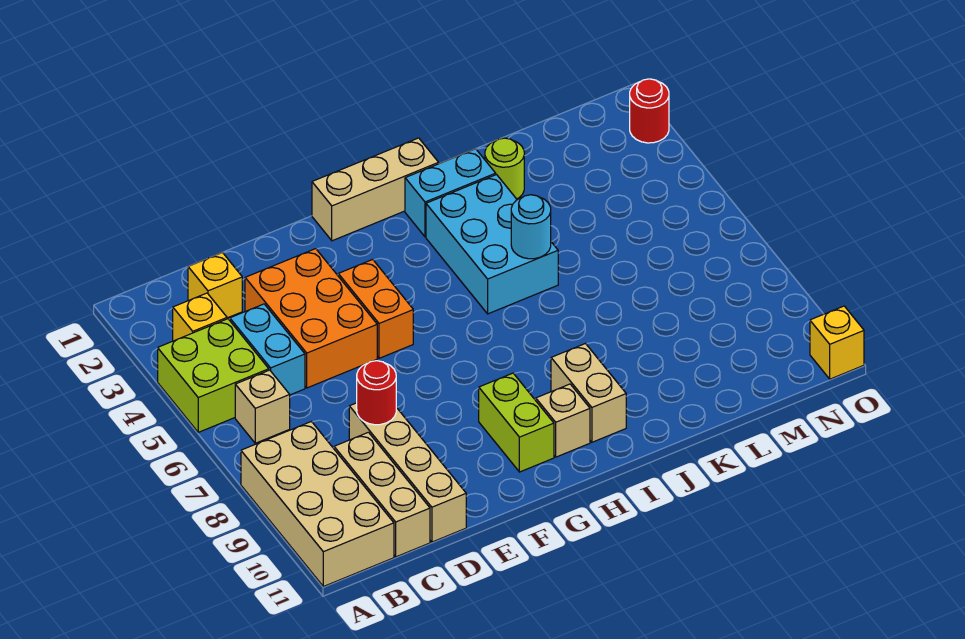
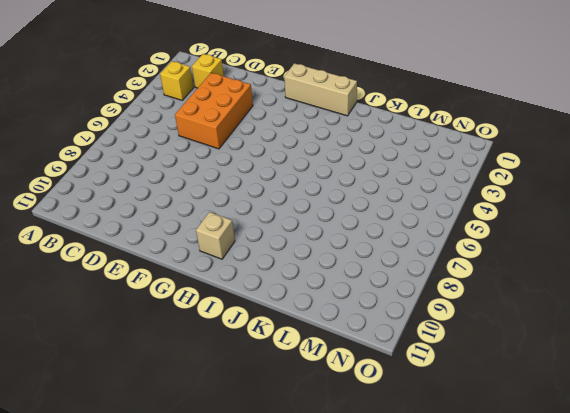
none -> lime 2x2 brick [158,319,269,432]
none -> tan 2x4 brick [241,422,394,587]
none -> tan 1x1 brick [235,370,290,443]

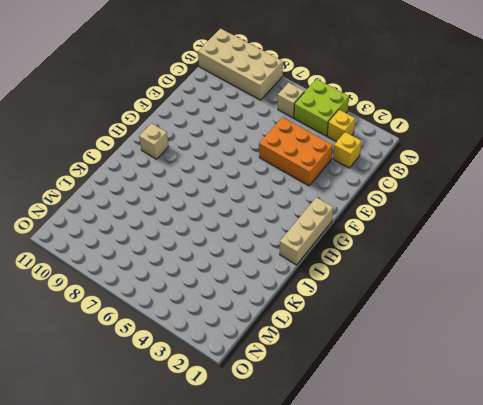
none -> cyan 1x2 brick [230,304,305,395]
none -> tan 1x3 brick [334,432,430,557]
none -> tan 1x4 brick [349,403,466,542]

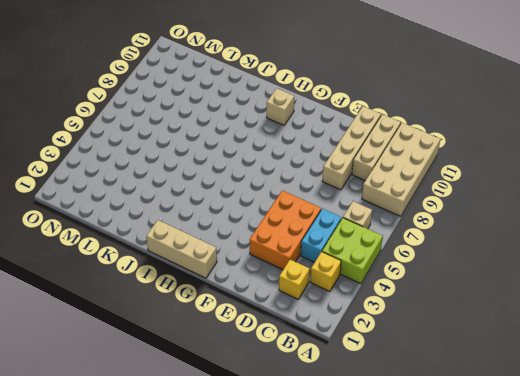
none -> orange 1x2 brick [338,259,413,358]
none -> lime 1x2 brick [479,373,554,472]
none -> cyan 1x2 brick [405,149,496,237]

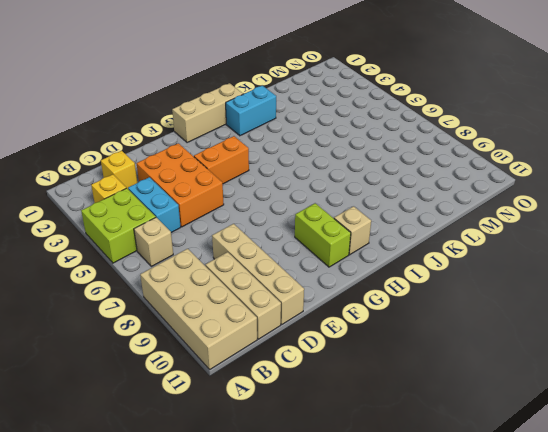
orange 1x2 brick [194,136,249,184] -> orange 1x2 brick turned to [338,259,413,358]
none -> cyan 2x3 brick [426,175,558,314]
none -> tan 1x2 brick [551,344,626,442]
none -> lime 1x1 round brick [485,138,524,199]

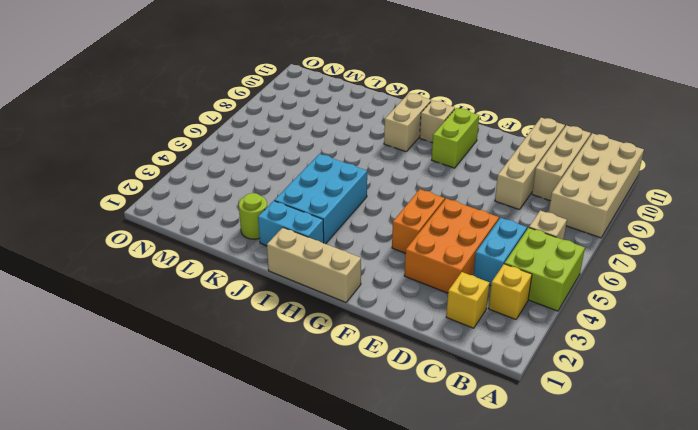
none -> red 1x1 round brick [630,79,669,143]
none -> yellow 1x1 brick [810,306,864,379]
none -> red 1x1 round brick [357,361,396,425]

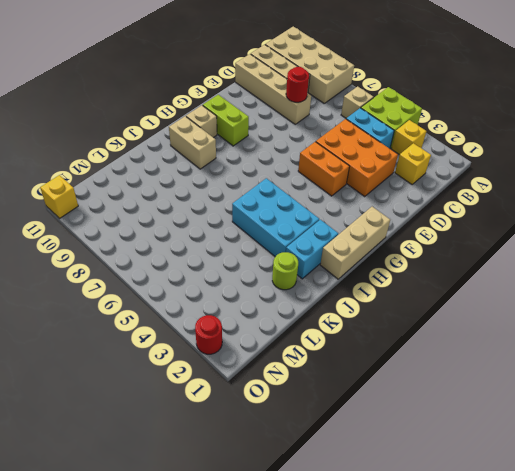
none -> cyan 1x1 round brick [511,195,551,259]

